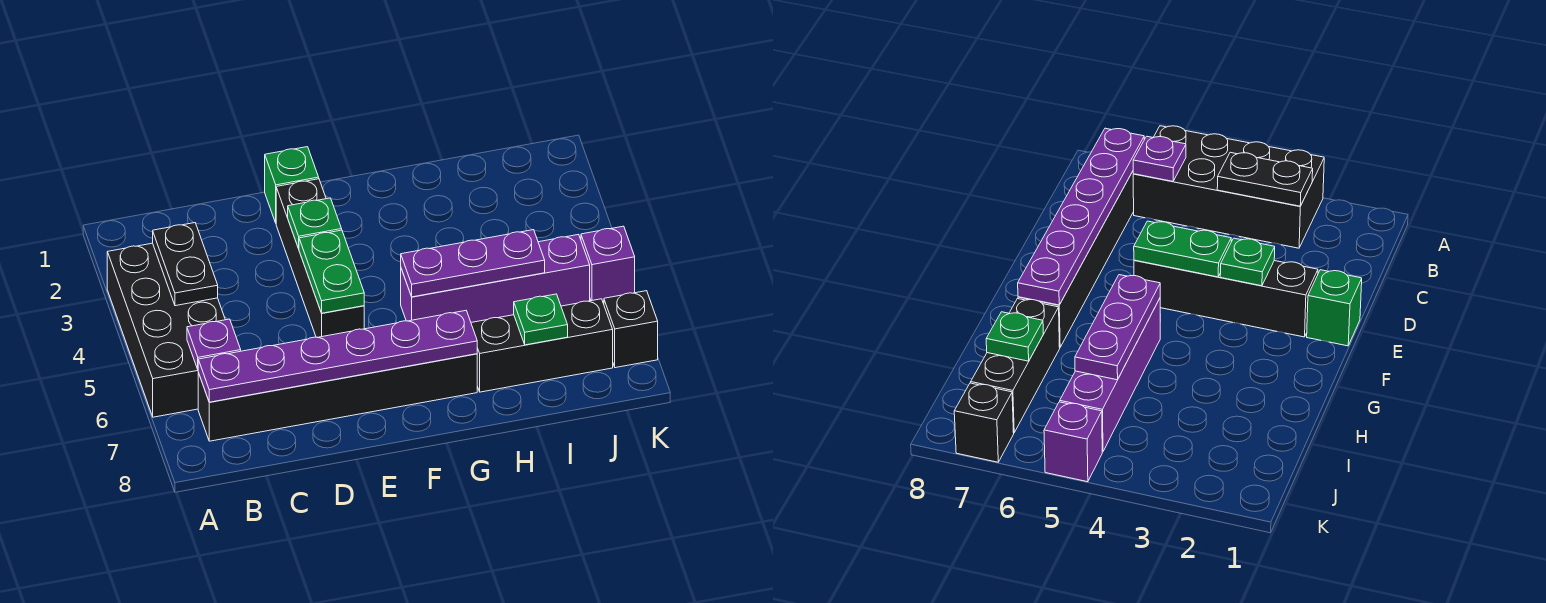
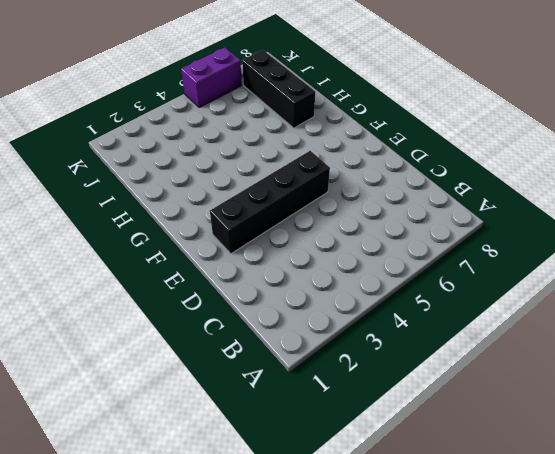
purple 1x2 brick [181,47,242,108] -> purple 1x1 brick [581,226,635,301]
none -> black 2x4 brick [107,243,225,417]
none -> black 1x6 brick [198,354,477,441]
none -> green 1x1 brick [265,147,319,223]

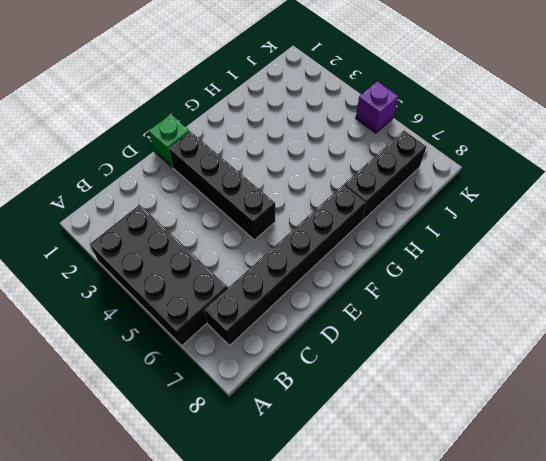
none -> purple 1x4 brick [401,234,590,322]
none -> black 1x1 brick [604,291,658,368]
none -> black 1x2 plate [153,223,218,306]

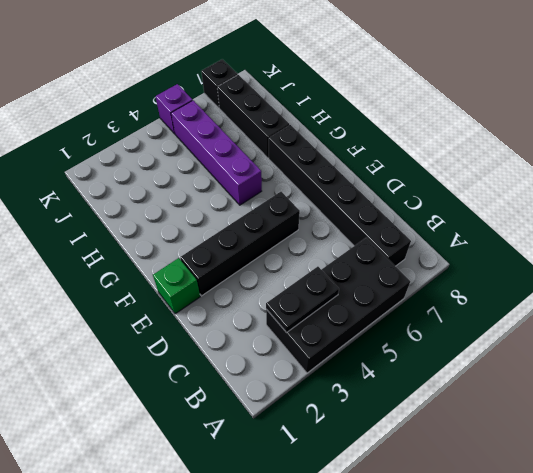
none -> purple 1x1 plate [187,319,241,369]
none -> purple 1x6 plate [198,311,477,402]
none -> green 1x1 plate [288,198,342,249]

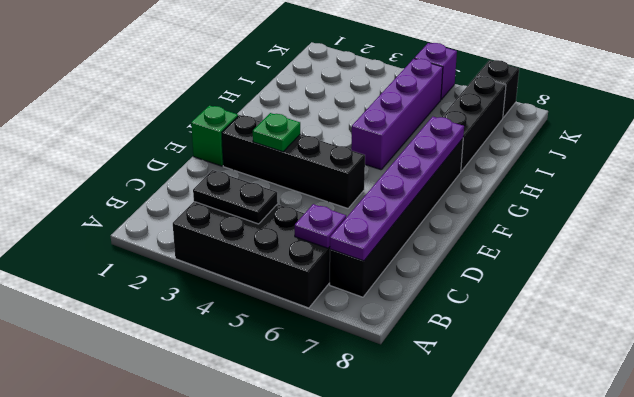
none -> green 1x2 plate [299,230,364,313]
none -> purple 1x3 plate [401,230,545,297]
none -> green 1x1 plate [514,294,568,345]

